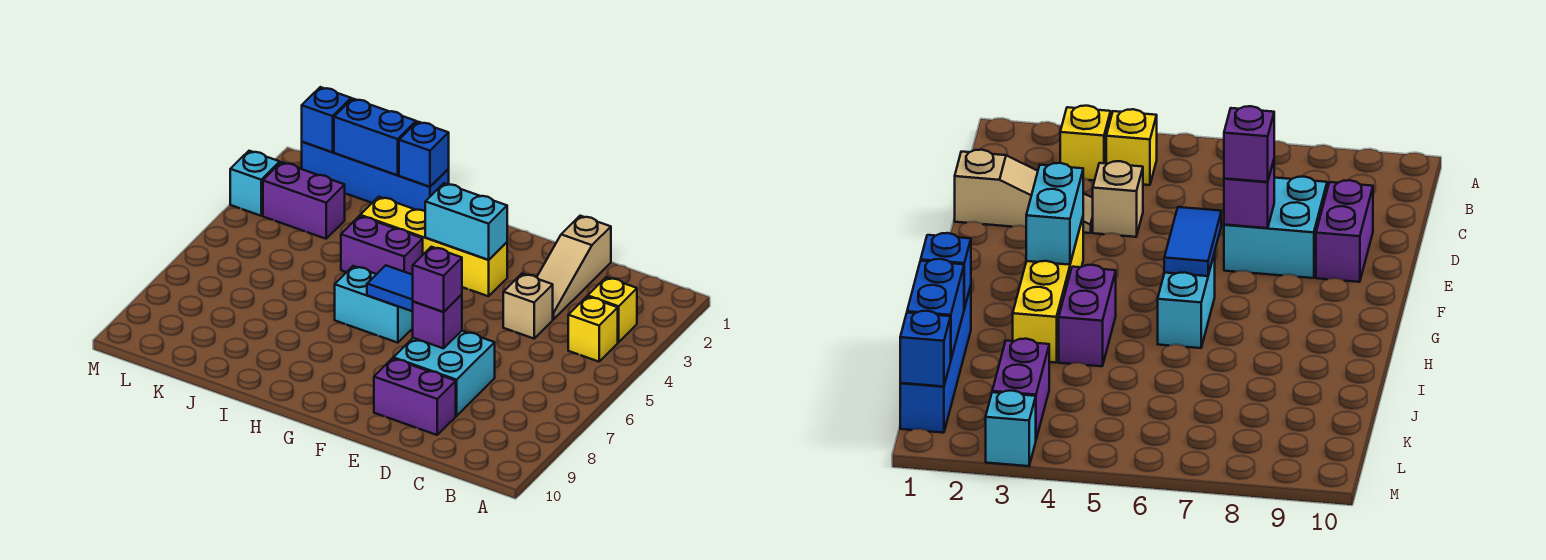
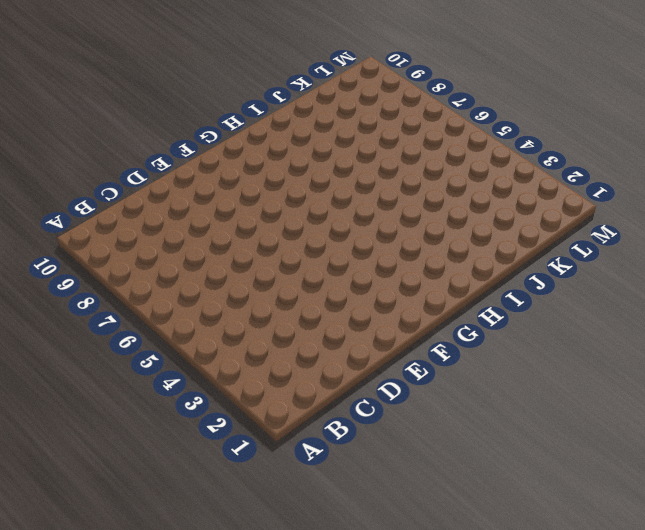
none -> yellow 1x1 brick [588,277,637,342]
none -> yellow 1x1 brick [568,296,618,362]
none -> tan 1x3 slope [537,216,611,319]

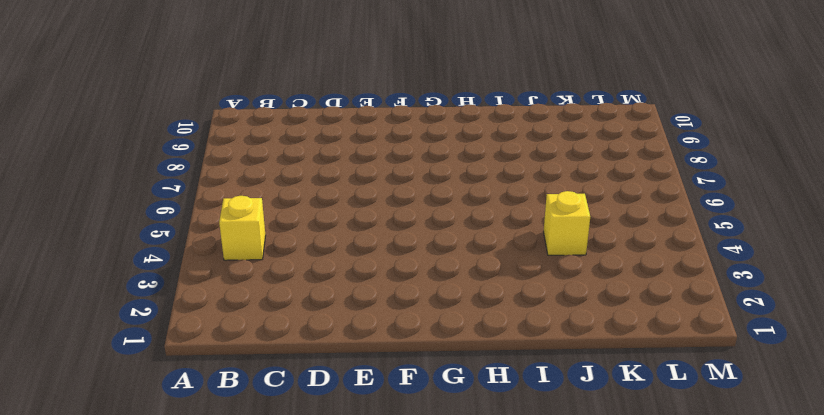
yellow 1x1 brick [543,191,590,255] -> yellow 1x1 brick moved to [588,277,637,342]
none -> tan 1x3 slope [537,216,611,319]
none -> tan 1x1 brick [503,274,553,339]
none -> cyan 2x2 brick [393,331,495,416]

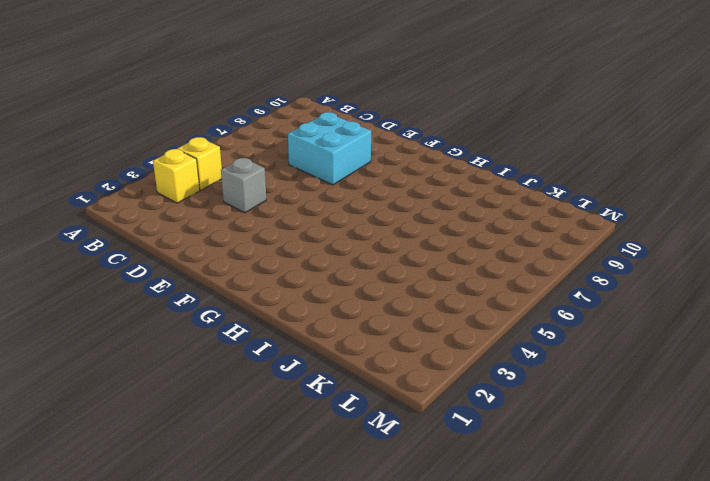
grey 1x1 brick [221,158,266,213] -> tan 1x1 brick [503,274,553,339]
none -> tan 1x3 slope [537,216,611,319]
none -> purple 1x2 brick [374,358,456,435]
none -> yellow 1x4 brick [360,197,507,296]

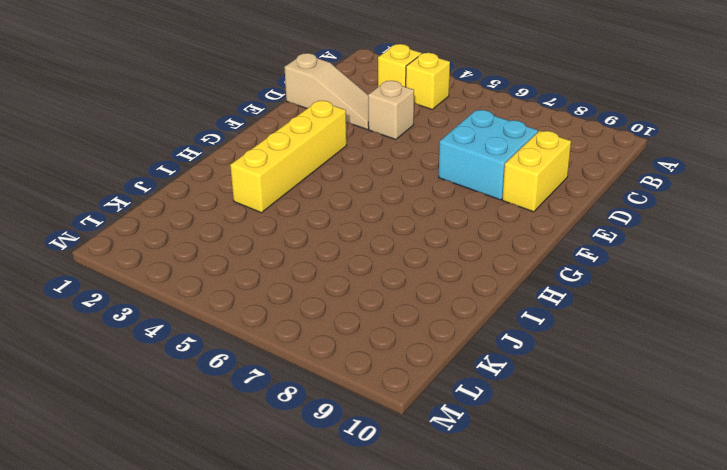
yellow 1x2 brick [502,131,571,212] -> purple 1x2 brick [374,358,456,435]
none -> cyan 1x2 brick [335,266,413,343]
none -> purple 1x2 brick [341,216,423,275]
none -> blue 1x4 brick [302,142,449,211]

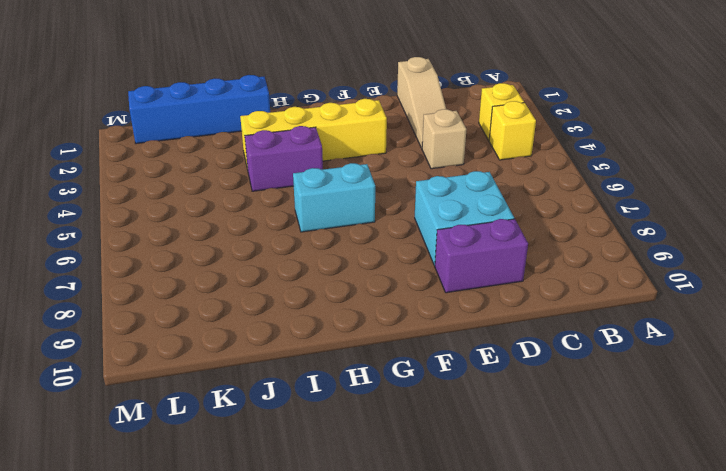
none -> purple 1x2 brick [263,162,345,239]
none -> cyan 1x1 brick [230,151,280,216]
none -> purple 1x1 brick [413,294,462,348]

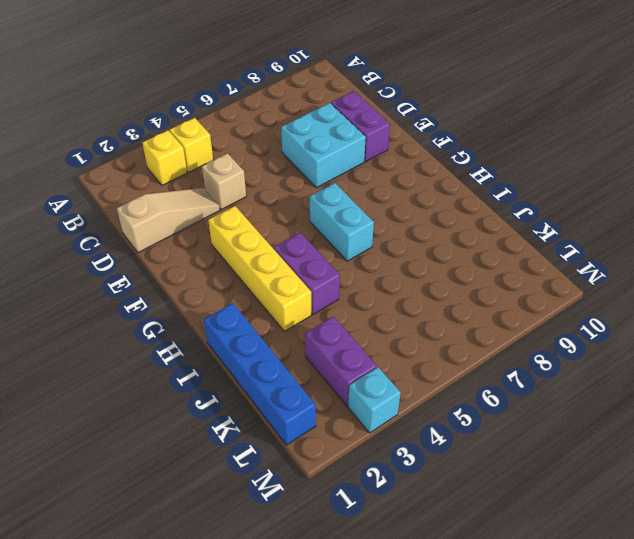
none -> purple 1x1 brick [413,294,462,348]
none -> cyan 1x2 brick [425,183,507,260]
none -> blue 1x2 tile [367,265,413,311]

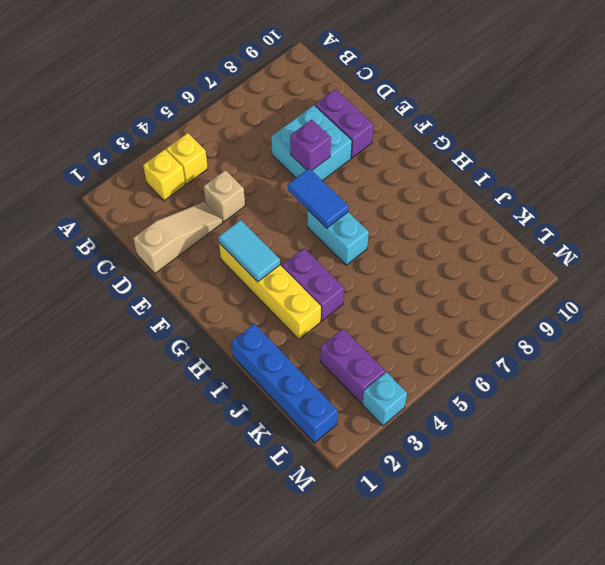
cyan 1x2 tile [218,220,280,282] -> cyan 1x2 brick [425,183,507,260]
none -> blue 1x1 brick [399,122,449,187]
none -> blue 1x2 brick [334,99,416,175]
none -> blue 1x1 brick [302,87,351,152]

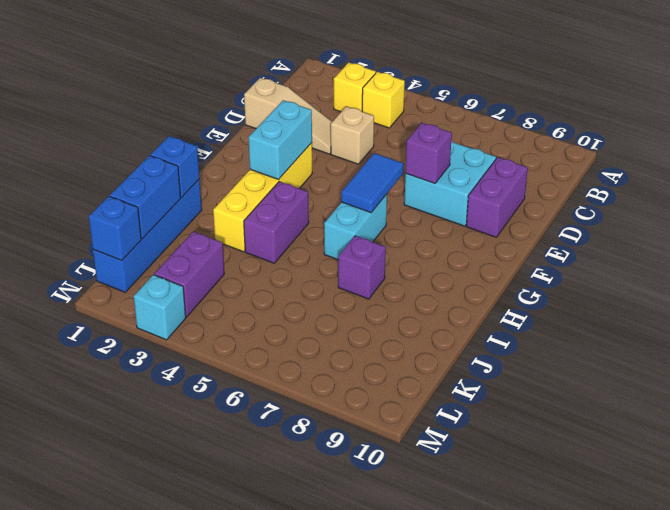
purple 1x1 brick [338,236,386,299] -> purple 1x1 brick moved to [413,247,462,312]

